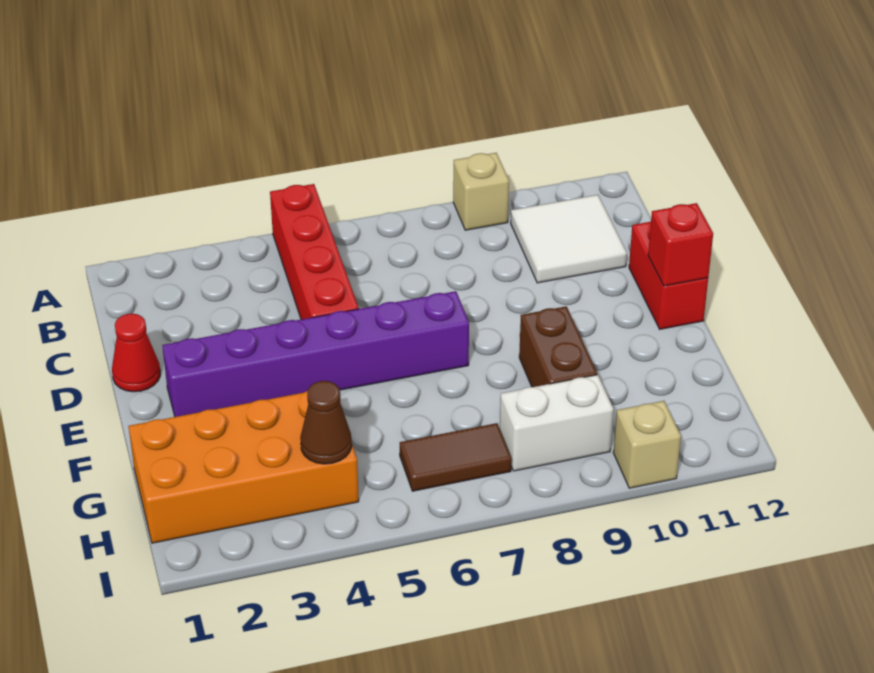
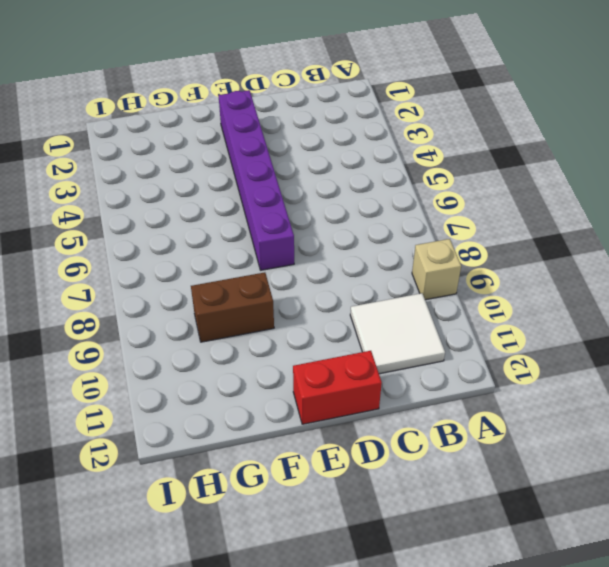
none -> red 1x4 brick [270,184,359,319]
none -> red 1x1 cone [112,314,160,392]
none -> orange 2x4 brick [128,391,359,543]

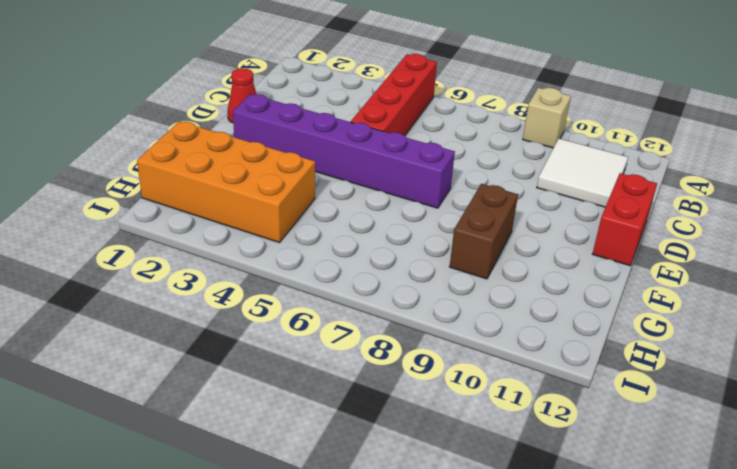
none -> brown 1x2 tile [400,423,511,491]
none -> white 1x2 brick [500,375,614,471]
none -> tan 1x1 brick [613,401,681,488]

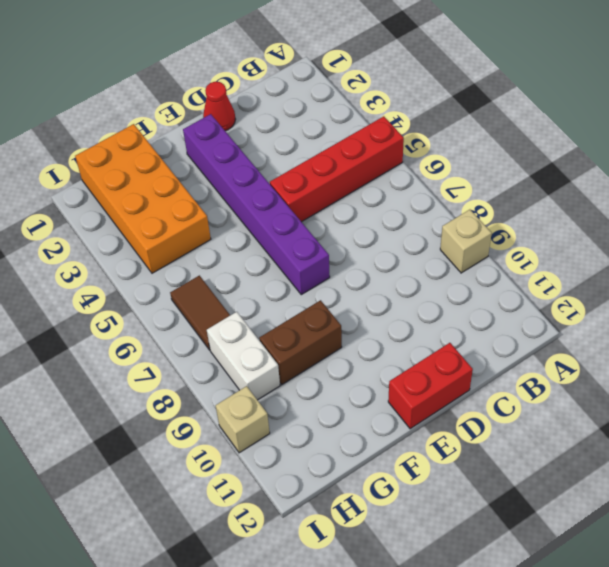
none -> white 2x2 tile [511,195,627,283]
none -> red 1x1 brick [648,203,713,286]
none -> brown 1x1 cone [300,381,352,464]

